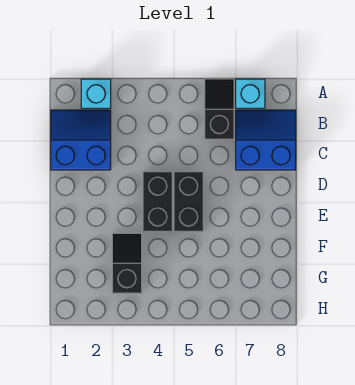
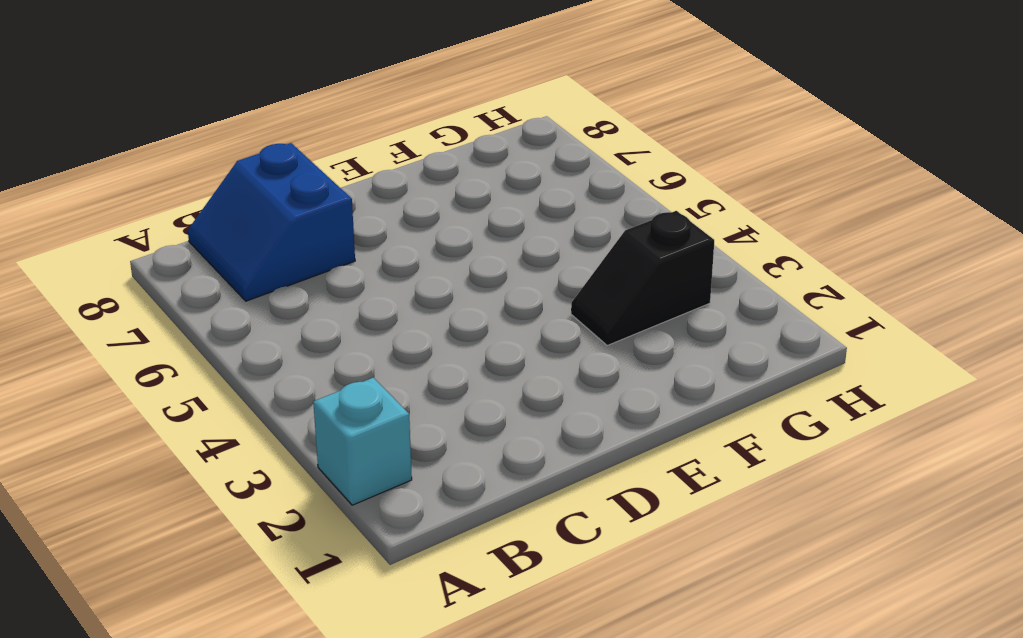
none -> black 1x2 slope [205,79,234,139]
none -> cyan 1x1 brick [236,79,265,108]

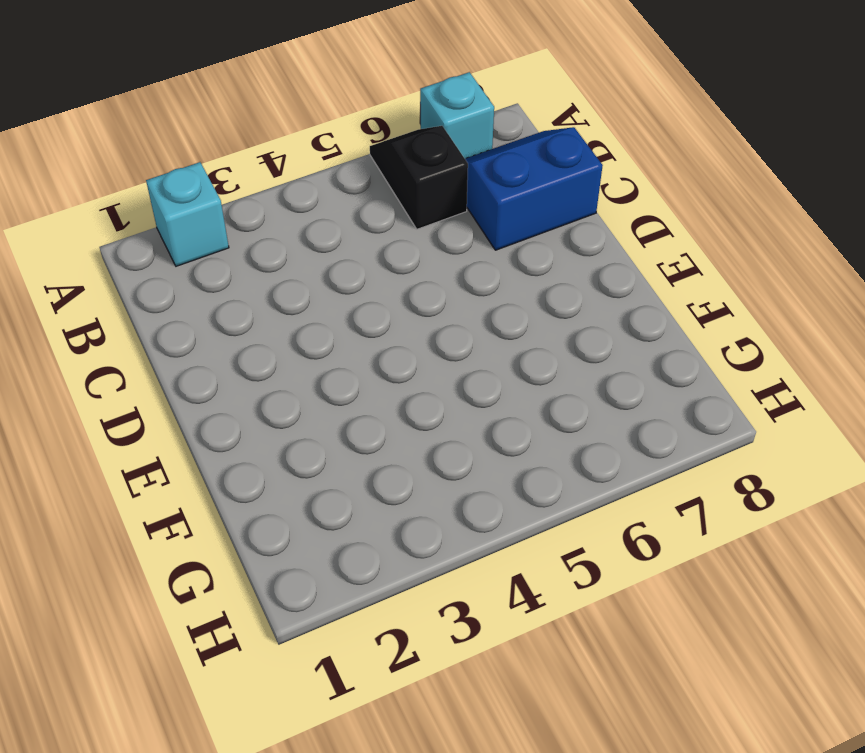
none -> blue 2x2 slope [51,110,111,170]
none -> black 1x2 brick [143,172,172,232]

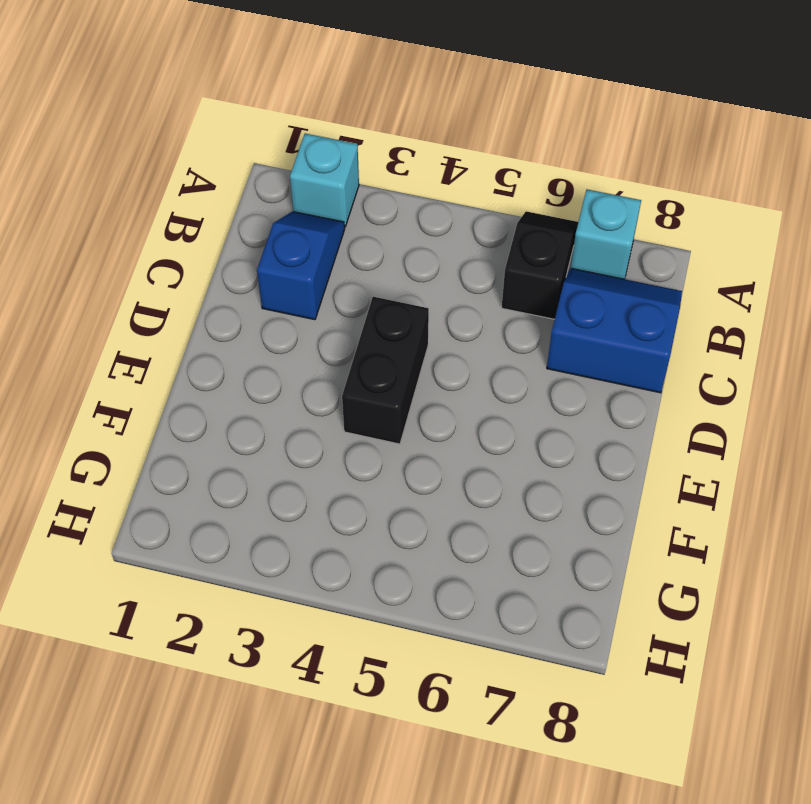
blue 1x2 slope [257,212,345,320] -> blue 2x2 slope [51,110,111,170]
none -> black 1x2 brick [174,172,203,232]
none -> black 1x2 slope [112,233,142,293]

